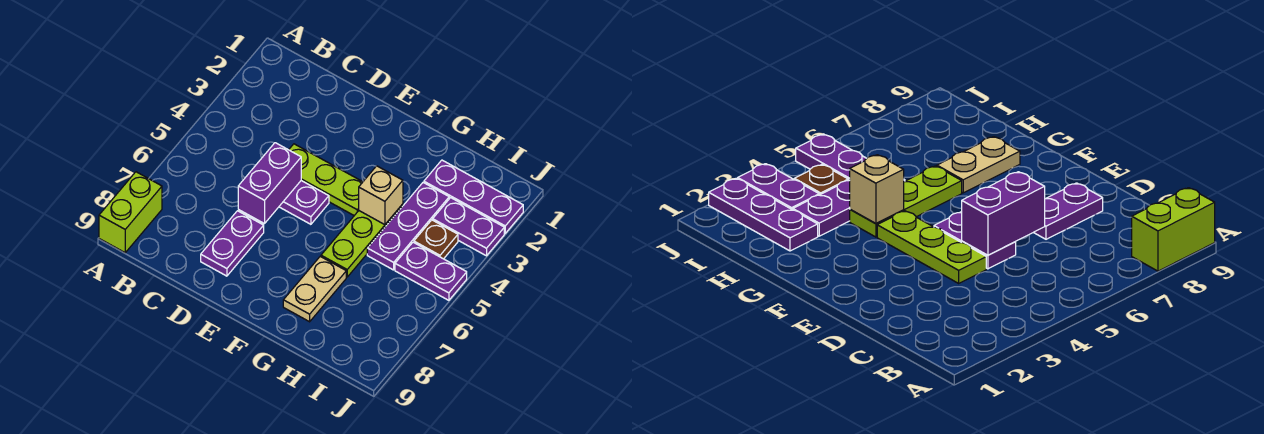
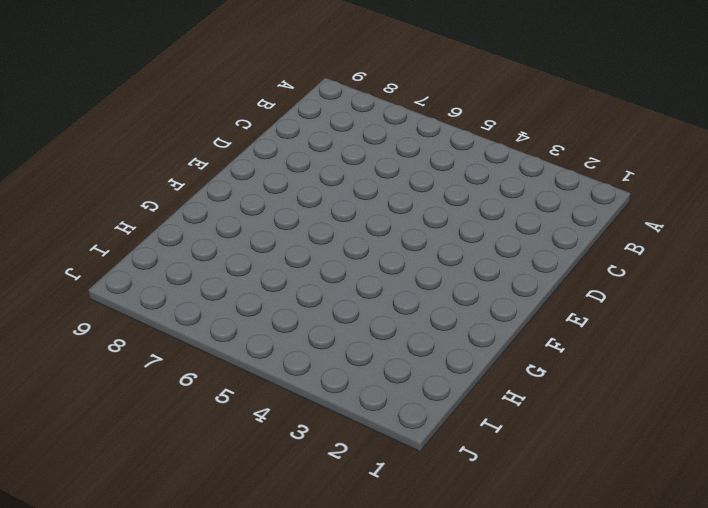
none -> lime 1x2 brick [99,172,162,253]
none -> lime 1x3 plate [289,144,362,216]
none -> purple 1x2 plate [279,181,329,224]

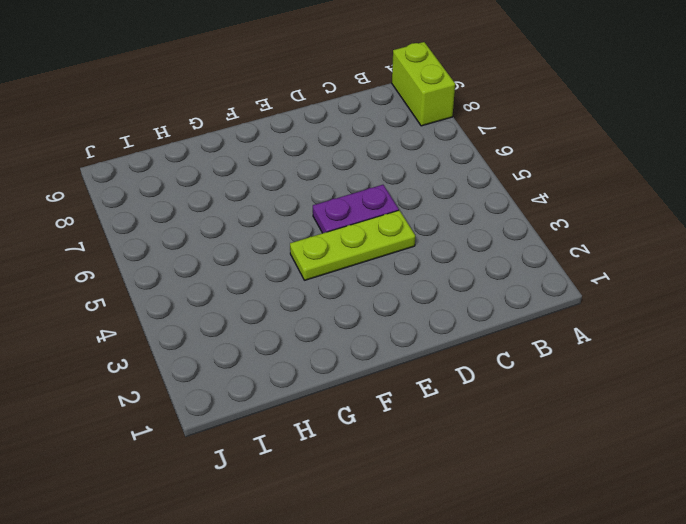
none -> purple 1x2 plate [201,211,264,276]
none -> lime 1x3 plate [321,204,403,277]
none -> tan 1x2 plate [283,256,346,322]

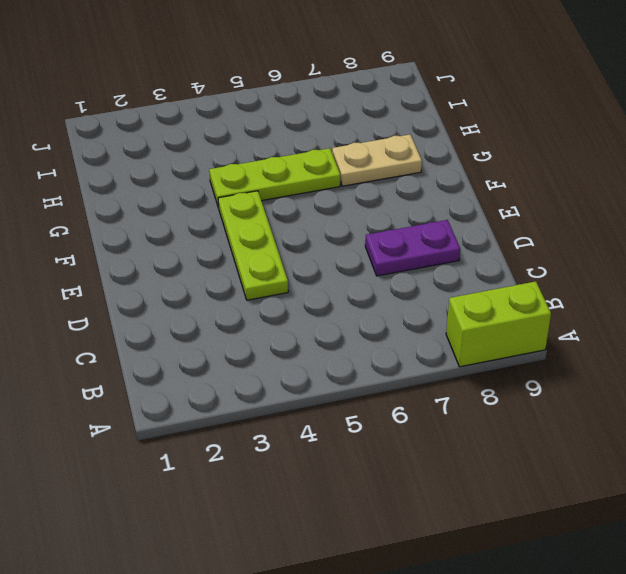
none -> purple 1x2 plate [279,181,329,224]
none -> purple 1x3 plate [424,160,523,233]
none -> purple 1x3 plate [367,183,449,270]

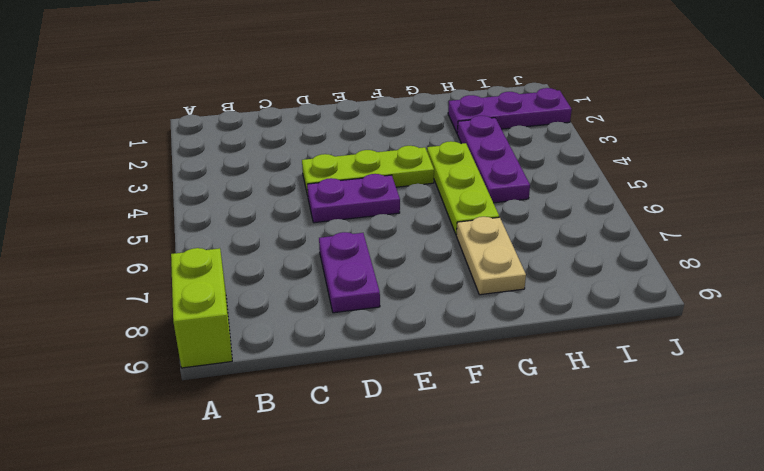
none -> purple 1x2 plate [433,198,504,256]
none -> brown 1x1 plate [414,220,458,259]
none -> purple 1x2 plate [395,242,467,300]

